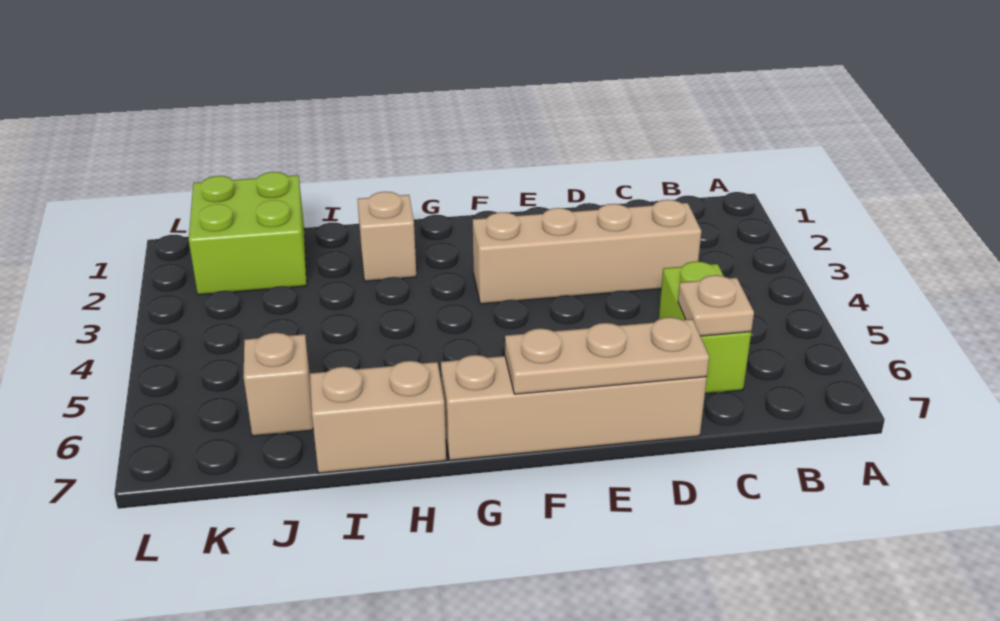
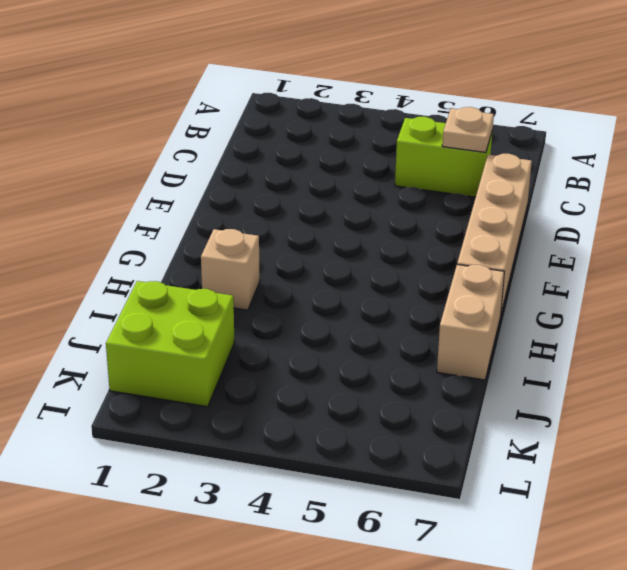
none -> tan 1x4 brick [472,200,701,304]
none -> tan 1x1 brick [244,333,313,436]

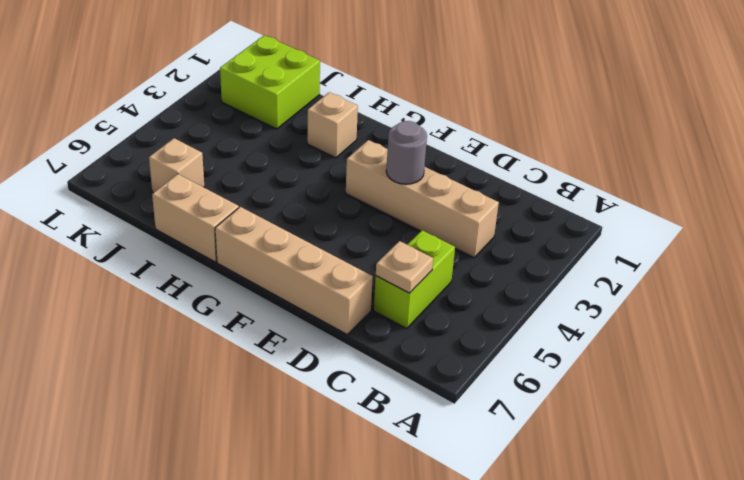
grey 1x1 round brick [386,121,427,184] -> none
none -> tan 1x3 plate [505,317,709,394]

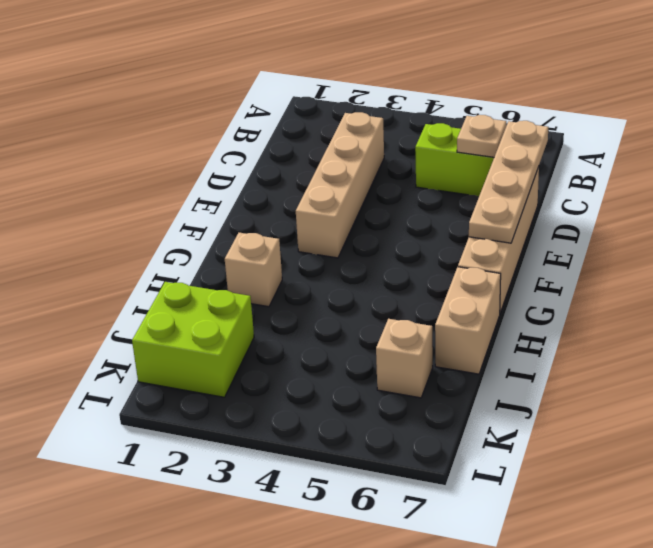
tan 1x4 plate [469,121,548,243] -> tan 1x3 plate [505,317,709,394]

